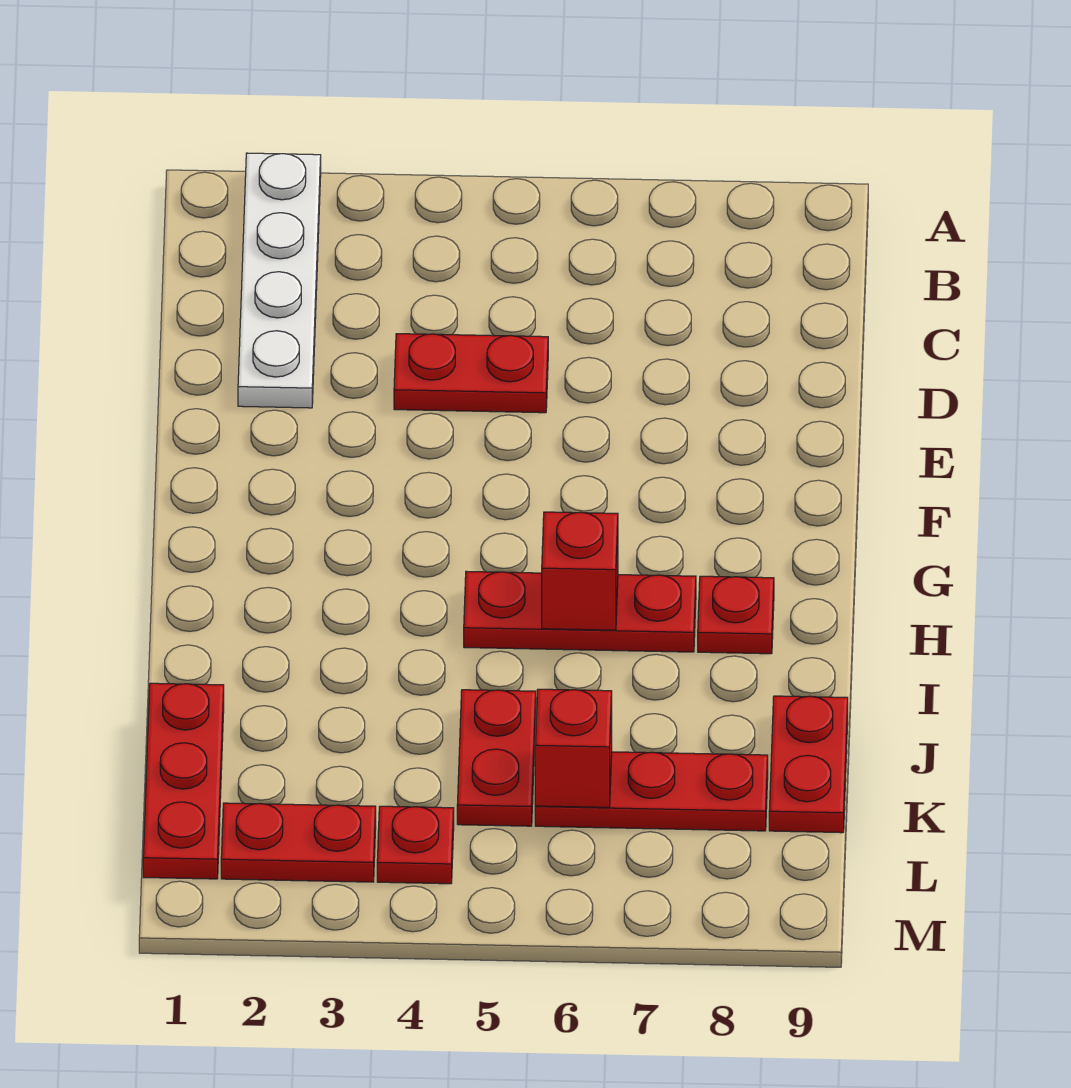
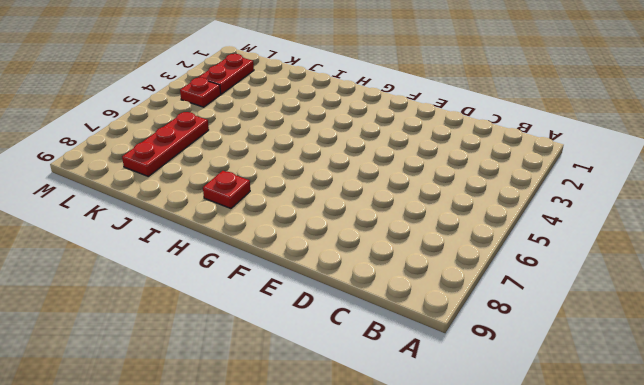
none -> white 1x4 plate [238,153,321,408]
none -> red 1x2 plate [394,334,548,413]
none -> red 1x3 plate [464,571,696,652]

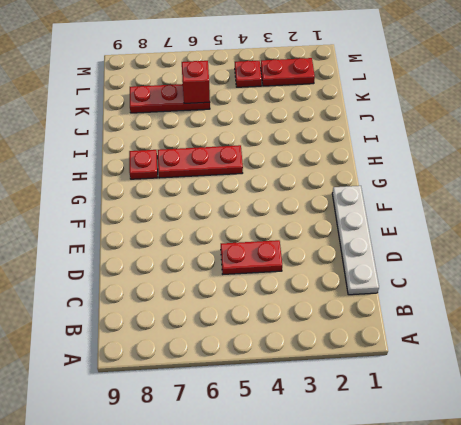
white 1x4 plate [332,186,379,295] -> white 1x4 plate moved to [238,153,321,408]
none -> red 1x3 plate [143,683,224,879]
none -> red 1x2 plate [457,690,536,826]
none -> red 1x2 plate [769,696,848,833]

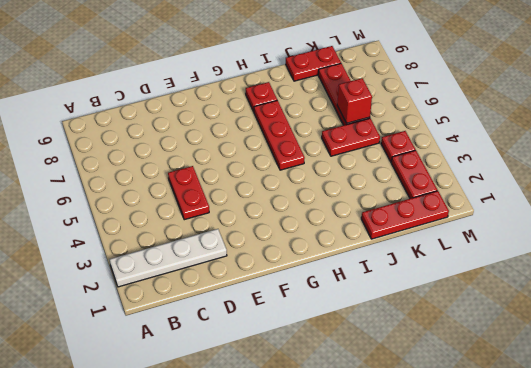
none -> red 1x1 brick [542,512,618,630]

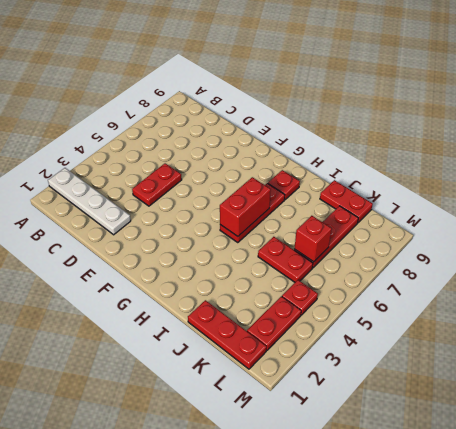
red 1x2 brick [220,177,271,236] -> red 1x1 brick [542,512,618,630]

